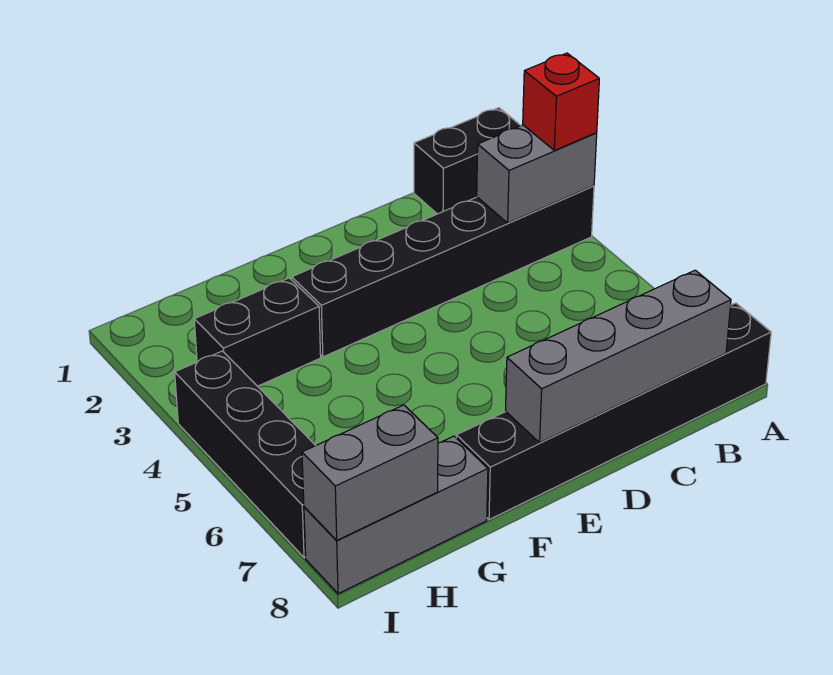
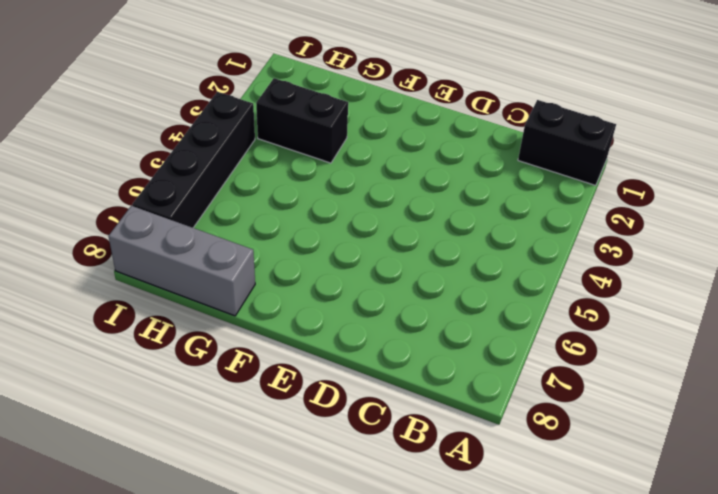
none -> black 1x6 brick [292,186,594,357]
none -> black 1x6 brick [456,303,771,520]

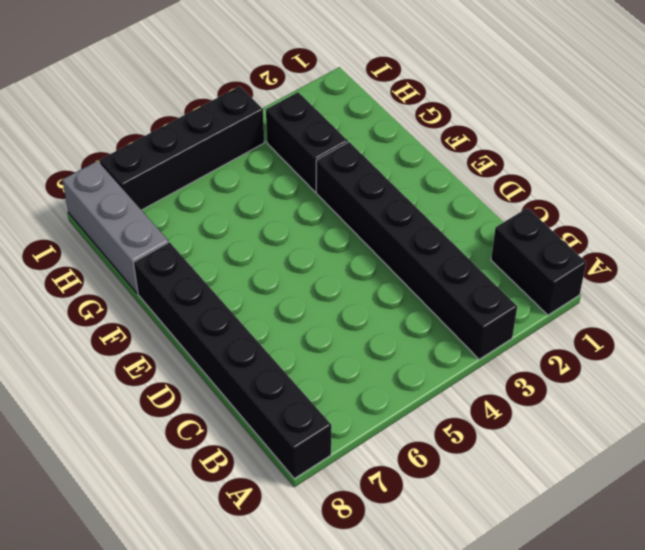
none -> grey 1x2 brick [477,125,597,223]
none -> grey 1x4 brick [505,270,731,443]

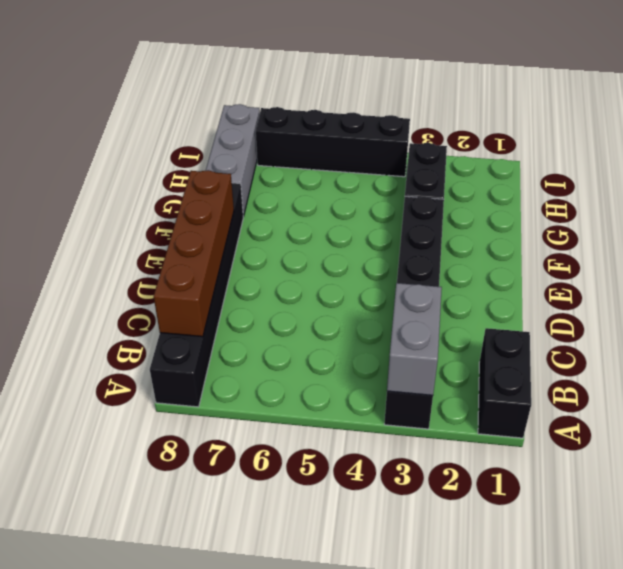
brown 1x4 brick [154,170,234,337] -> grey 1x4 brick [505,270,731,443]
none -> grey 1x2 brick [302,405,438,540]
none -> red 1x1 brick [523,53,599,150]

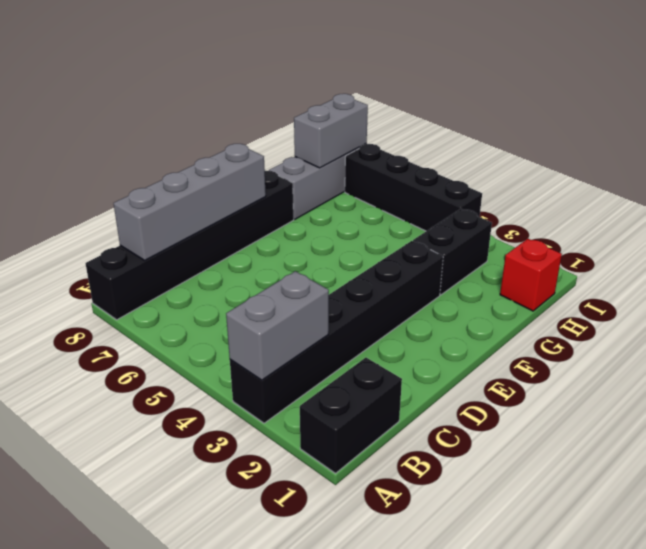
red 1x1 brick [500,239,562,311] -> red 1x1 brick moved to [523,53,599,150]

